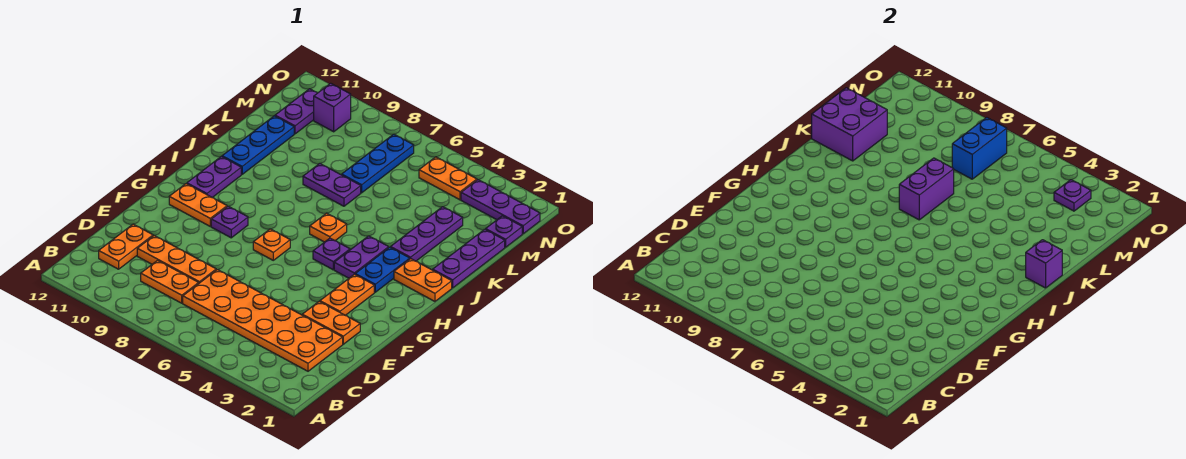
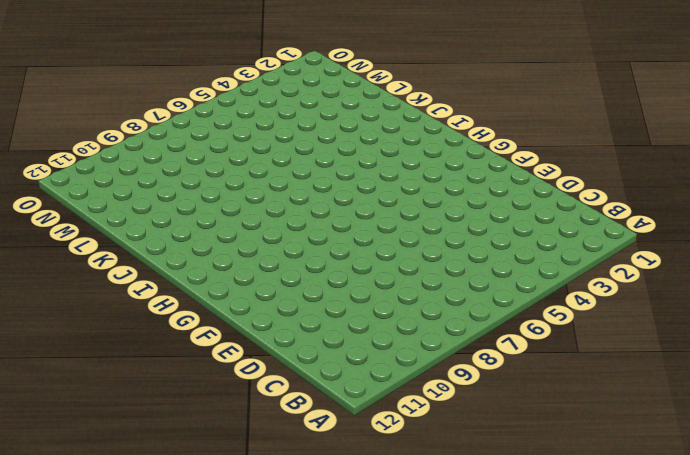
none -> orange 2x6 plate [183,270,343,371]
none -> orange 1x2 plate [141,260,199,303]
none -> orange 1x2 plate [99,224,153,269]
none -> orange 1x3 plate [137,236,216,283]

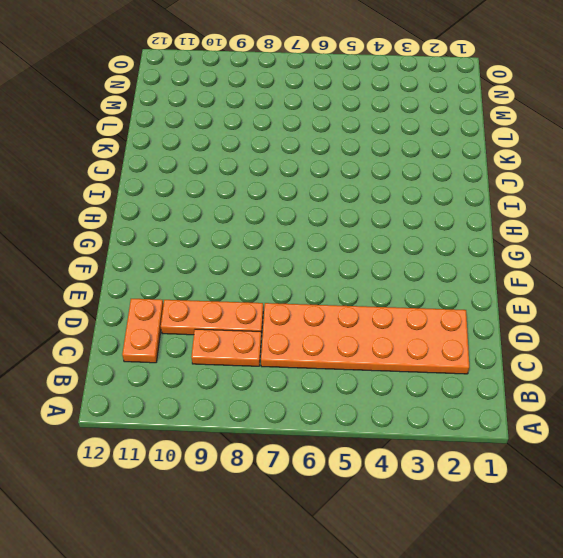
none -> orange 1x2 plate [302,301,360,344]
none -> orange 1x2 plate [320,274,374,315]
none -> orange 1x1 plate [253,229,290,260]
none -> purple 1x1 plate [211,206,248,238]

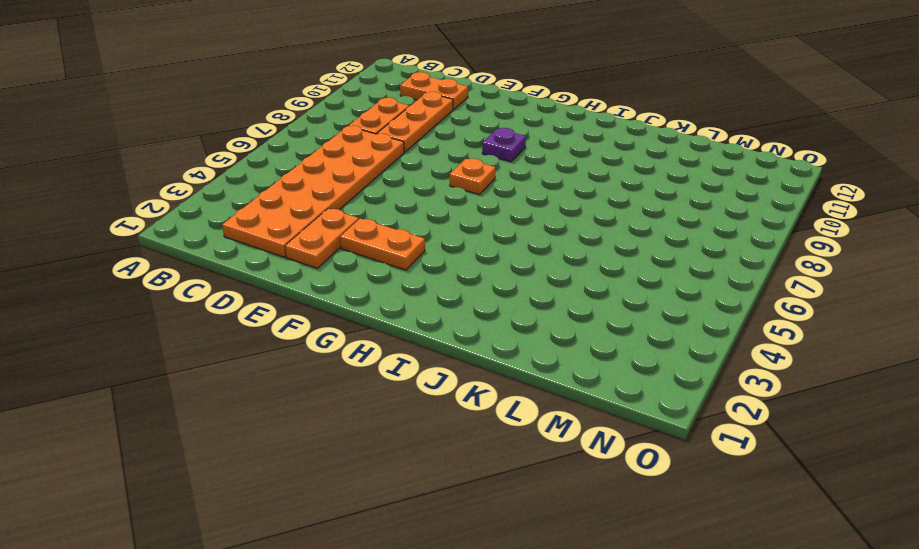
none -> orange 1x2 plate [169,184,227,226]
none -> blue 1x2 plate [355,247,410,292]
none -> purple 1x2 plate [334,236,389,278]
none -> purple 1x1 plate [313,238,350,270]

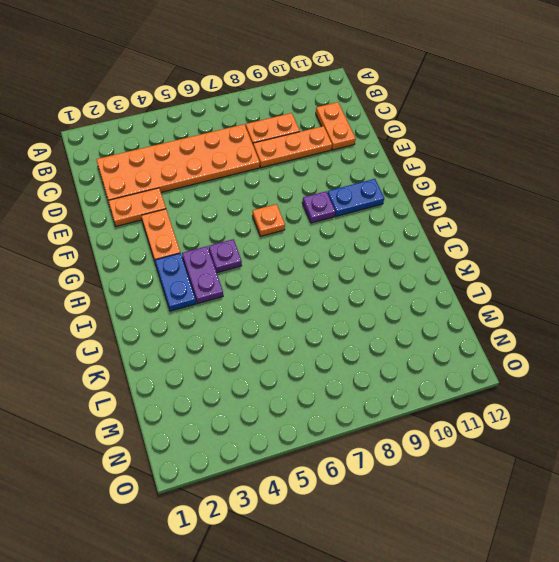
blue 1x2 plate [327,179,384,216] -> orange 1x2 plate [169,184,227,226]
none -> purple 1x2 plate [187,157,241,198]
none -> orange 1x2 plate [394,259,452,301]
none -> orange 1x1 plate [310,213,347,242]
none -> purple 1x3 plate [433,229,505,288]

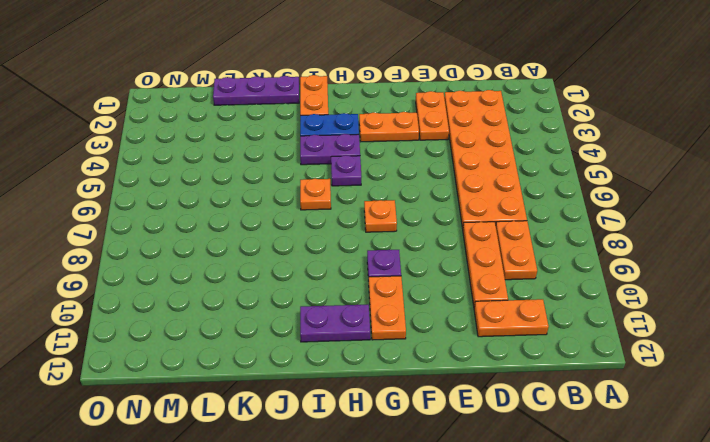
none -> purple 1x3 plate [391,207,463,261]
none -> blue 1x3 plate [222,116,294,174]
none -> purple 1x2 plate [303,164,361,206]
none -> blue 1x3 plate [342,134,414,193]

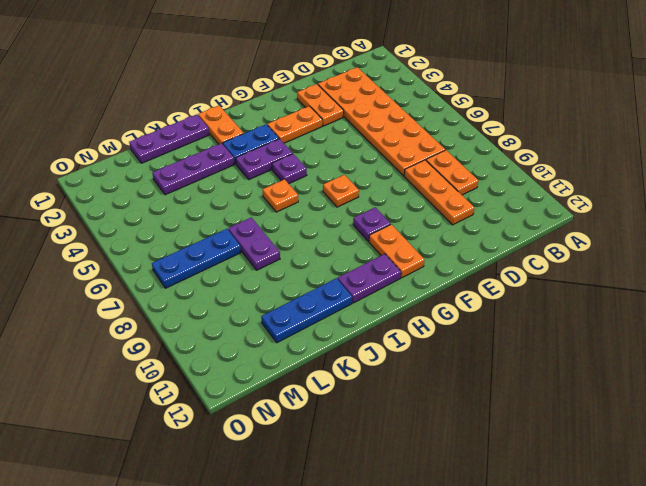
none -> orange 1x2 plate [99,224,153,269]
none -> purple 1x1 plate [485,216,522,247]
none -> purple 1x2 plate [275,89,317,134]
none -> purple 1x3 plate [461,180,540,234]

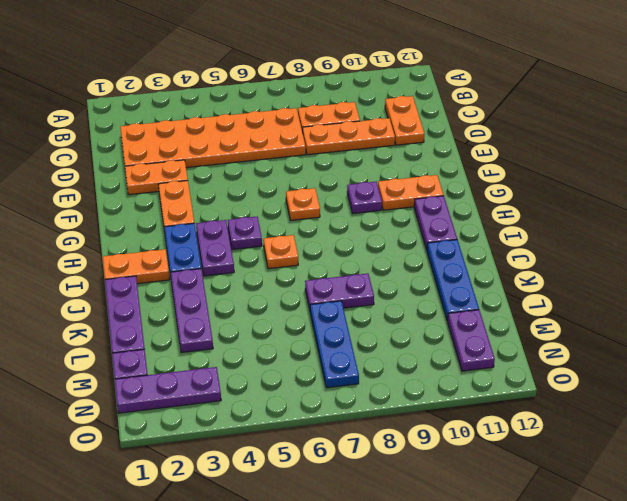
none -> orange 1x2 plate [419,157,477,200]
none -> purple 1x1 brick [314,83,351,132]
none -> purple 1x1 brick [1026,240,1062,288]
none -> purple 1x2 brick [899,158,954,220]

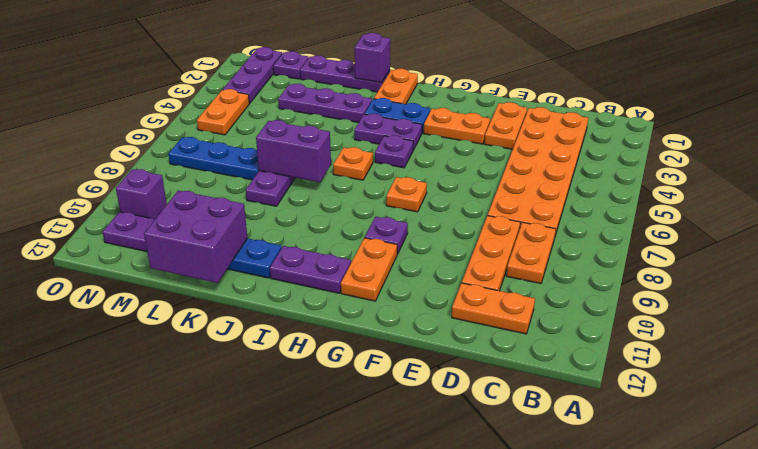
none -> blue 1x2 brick [952,117,1007,179]
none -> purple 1x1 plate [1054,180,1091,211]

